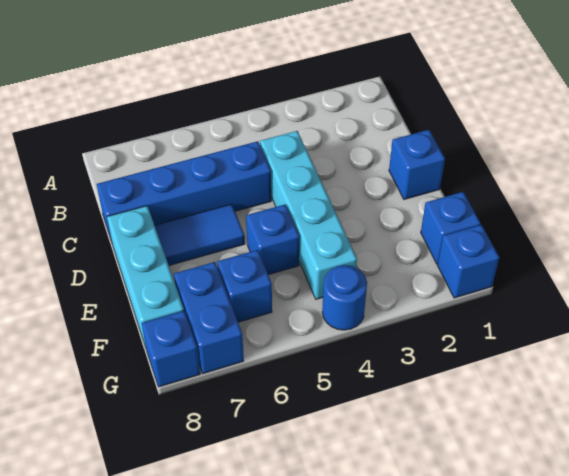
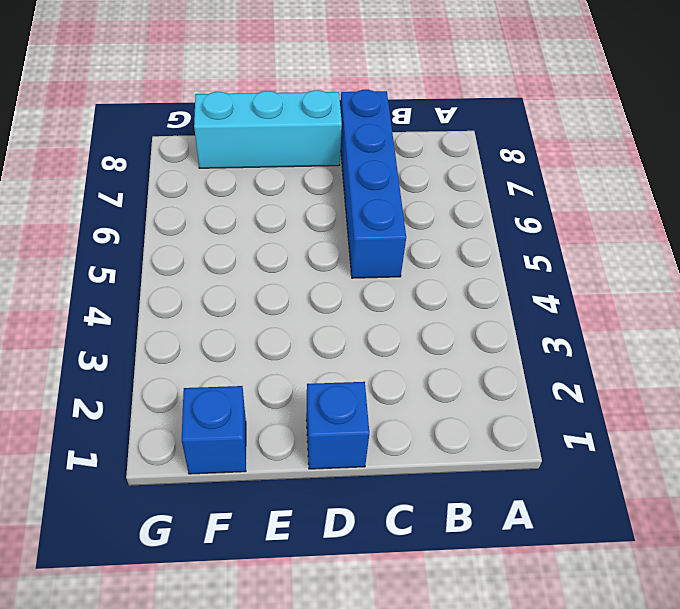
none -> cyan 1x4 brick [260,131,357,299]
none -> blue 1x2 tile [154,204,245,266]
none -> blue 1x1 brick [246,204,300,275]

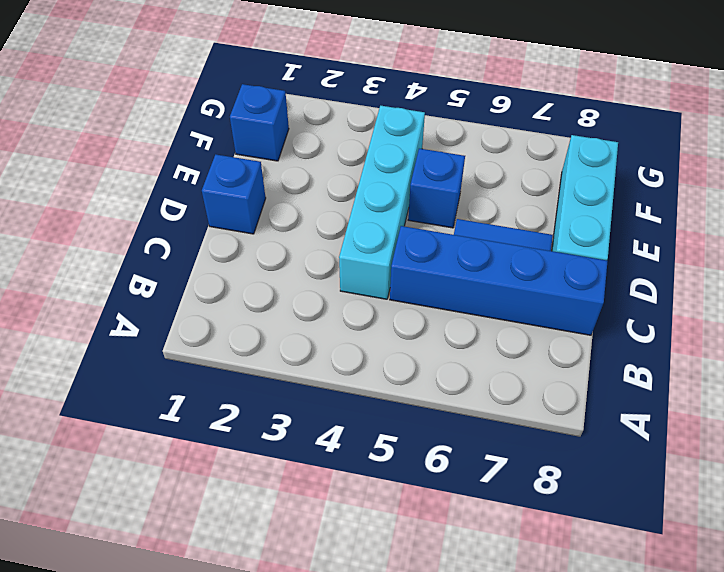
none -> blue 1x1 brick [217,250,272,322]
none -> blue 1x2 brick [174,262,244,373]
none -> blue 1x1 brick [437,225,499,298]

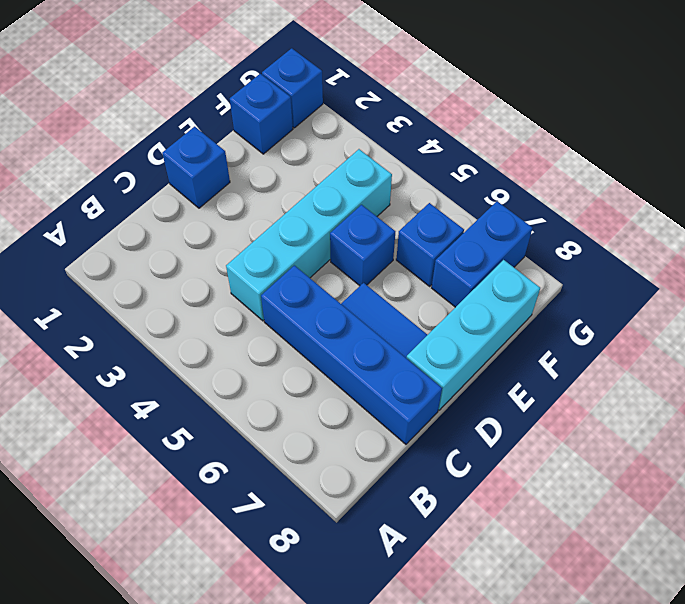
none -> blue 1x1 round brick [322,265,367,330]
none -> blue 1x1 brick [142,311,200,387]

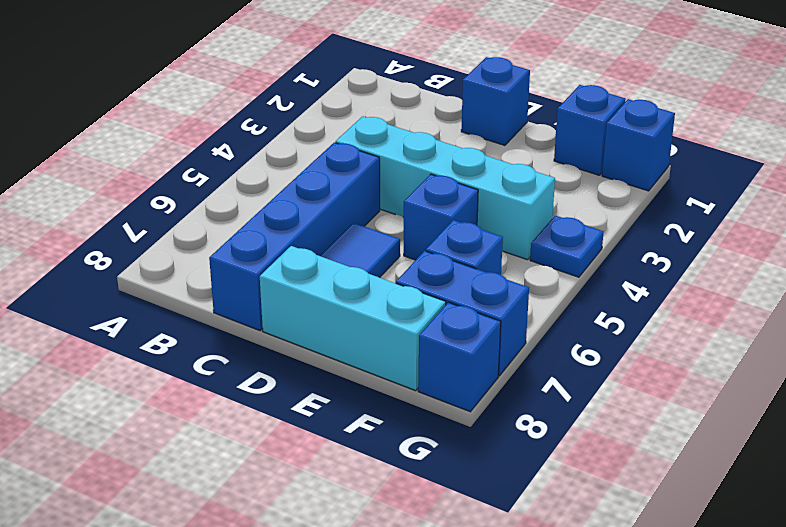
blue 1x1 plate [530,215,604,277] -> blue 1x1 round brick [322,265,367,330]

